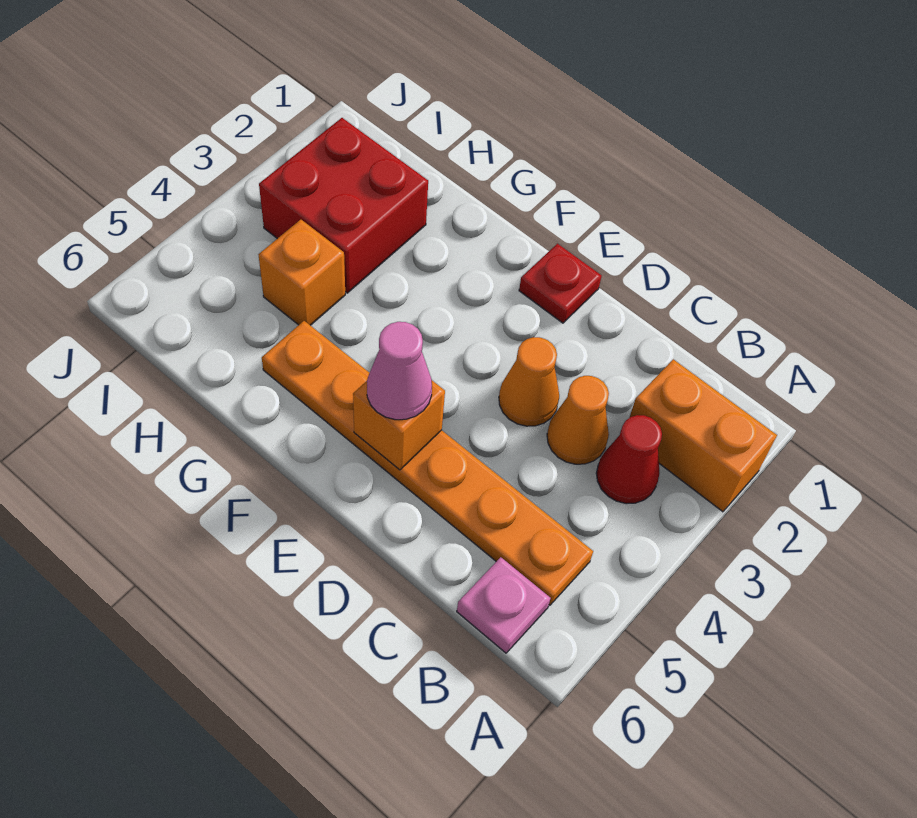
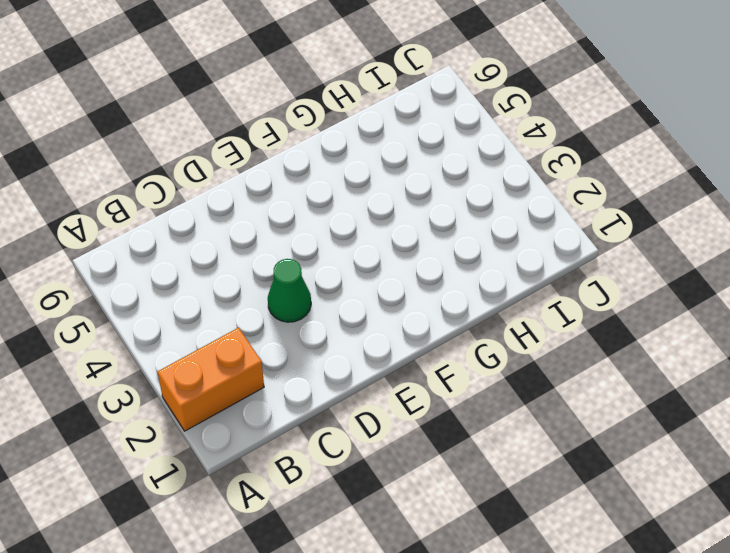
green 1x1 cone [268,259,311,322] -> orange 1x1 cone [499,337,559,426]
none -> red 1x1 cone [596,415,662,504]
none -> orange 1x6 plate [262,321,593,605]

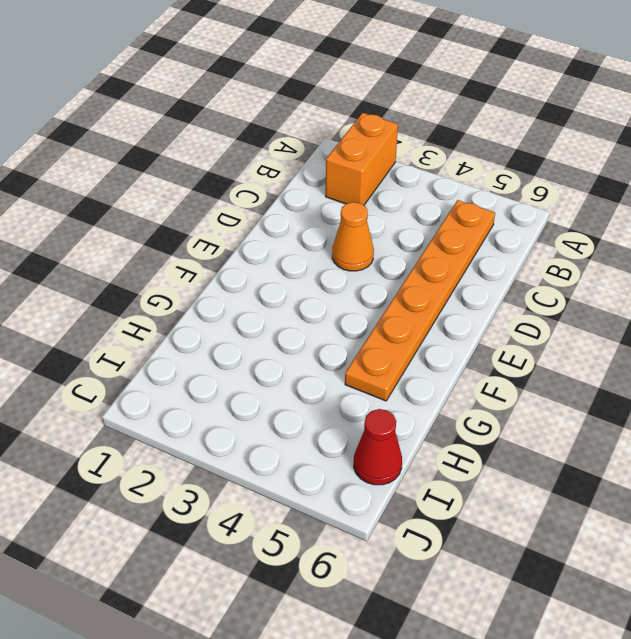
red 1x1 cone [354,409,402,485] -> red 1x1 cone moved to [596,415,662,504]
none -> pink 1x1 plate [457,557,551,653]
none -> orange 1x1 cone [547,376,609,464]

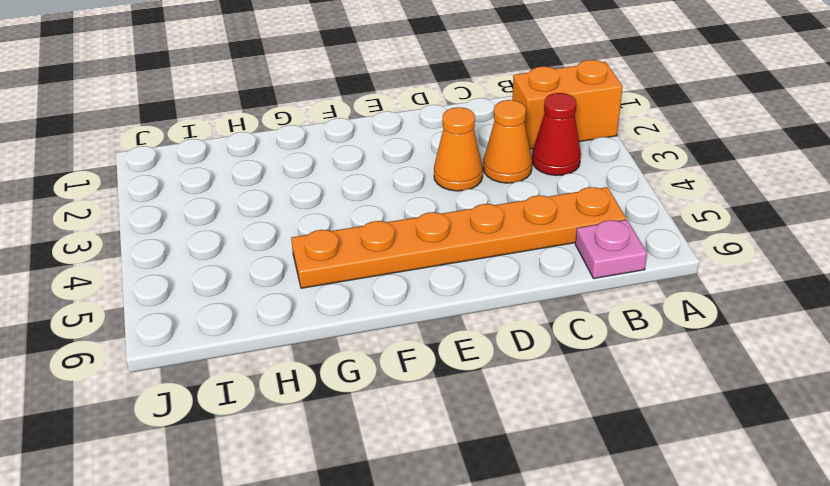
none -> red 1x1 plate [519,244,602,323]
none -> red 2x2 brick [259,118,428,293]

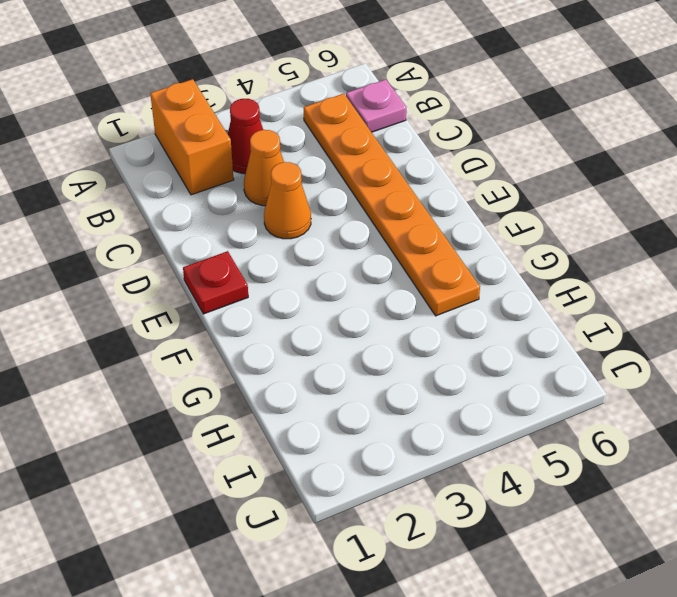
none -> red 2x2 brick [259,118,428,293]
none -> orange 1x1 brick [259,220,345,325]

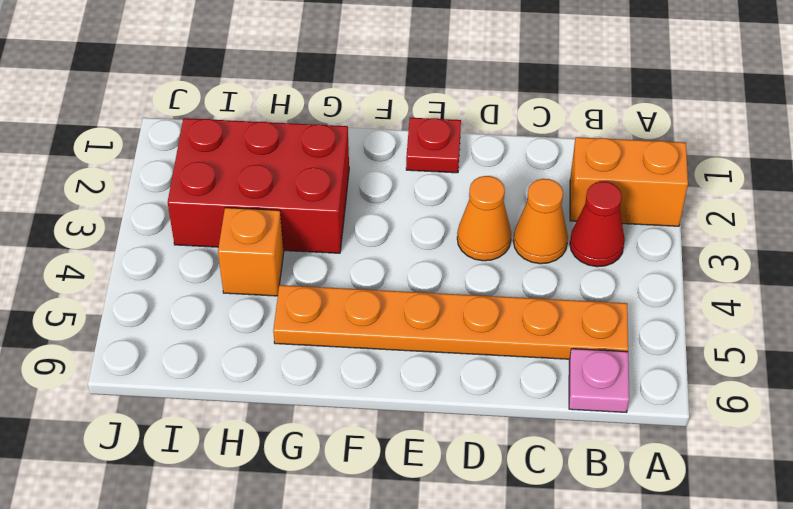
red 2x3 brick [168,118,349,253] -> red 2x2 brick [259,118,428,293]
none -> orange 1x1 brick [353,381,445,470]
none -> pink 1x1 cone [367,322,432,420]

